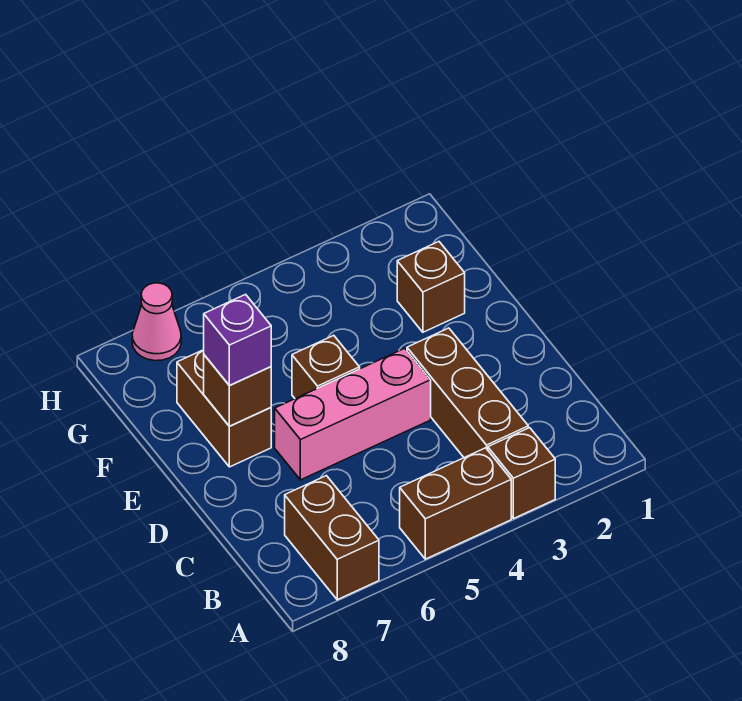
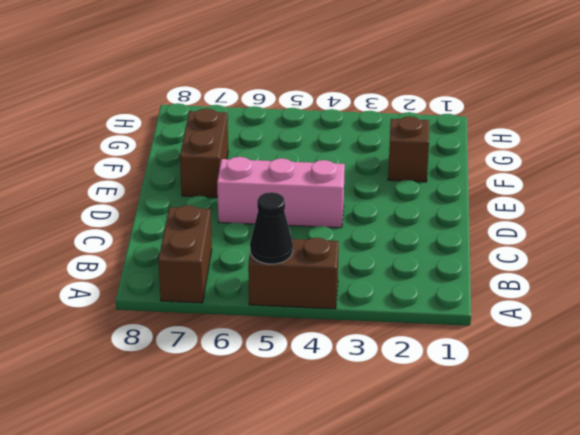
black 1x1 cone [250,192,293,264] -> none
none -> brown 1x1 brick [488,428,555,519]
none -> brown 1x3 brick [407,328,528,458]

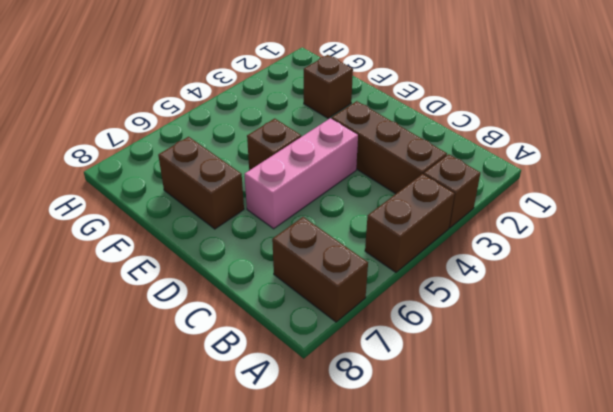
none -> pink 1x1 cone [132,283,181,361]
none -> brown 1x1 brick [204,355,271,426]

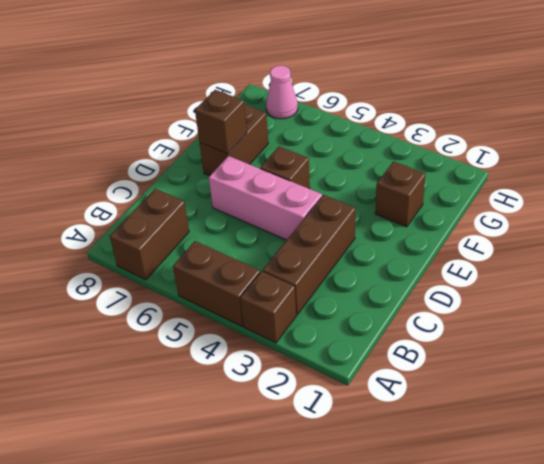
none -> purple 1x1 brick [204,294,271,386]

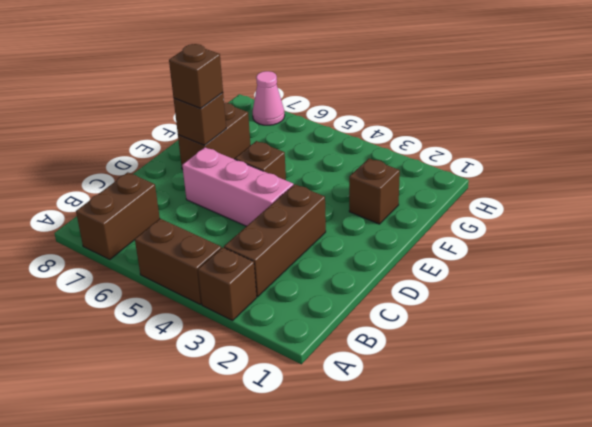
brown 1x1 brick [169,44,223,108] -> purple 1x1 brick [204,294,271,386]

